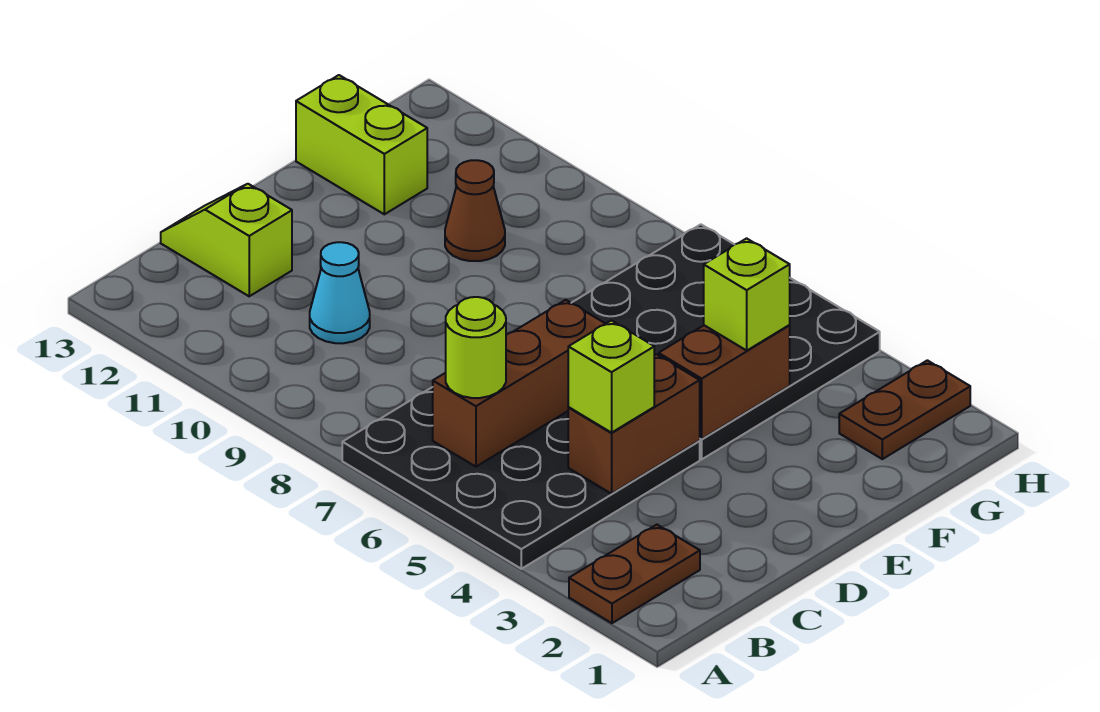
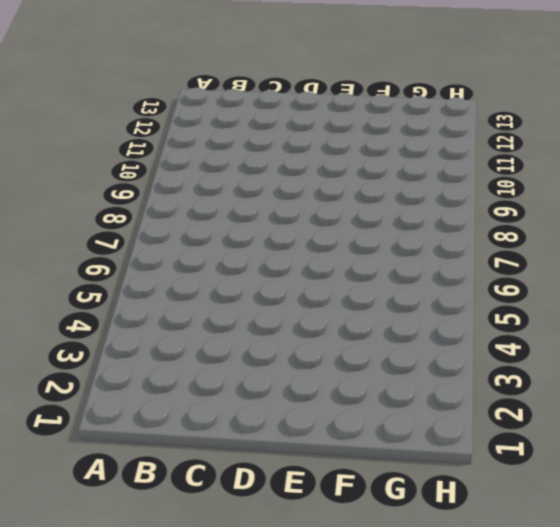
none -> brown 1x2 plate [569,525,700,623]
none -> black 4x4 plate [342,387,700,569]
none -> cyan 1x1 cone [310,242,370,343]

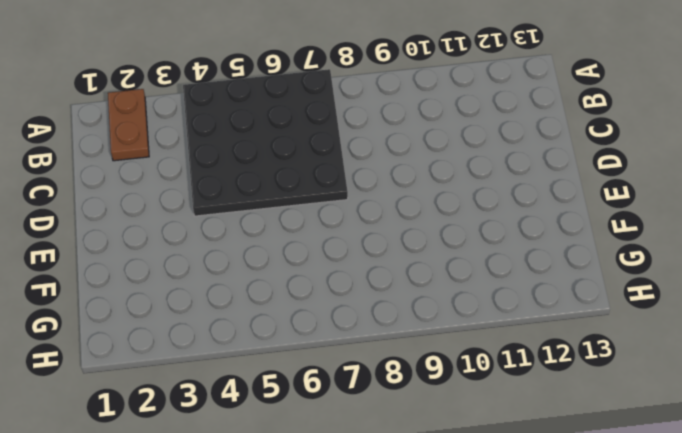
none -> cyan 1x1 cone [310,242,370,343]
none -> lime 1x2 slope [161,184,292,296]
none -> black 4x4 plate [572,224,880,459]

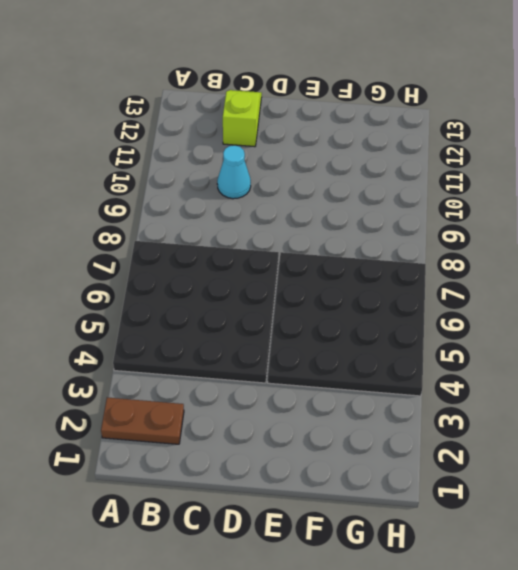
none -> brown 1x1 cone [445,160,505,261]
none -> lime 1x2 brick [296,75,427,214]
none -> brown 1x2 plate [839,360,970,459]

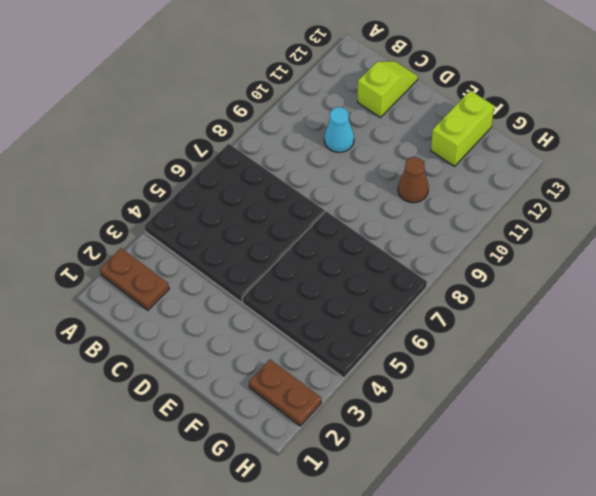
none -> brown 1x3 brick [433,300,605,467]
none -> brown 1x2 brick [568,354,700,494]
none -> brown 1x2 brick [659,325,790,439]

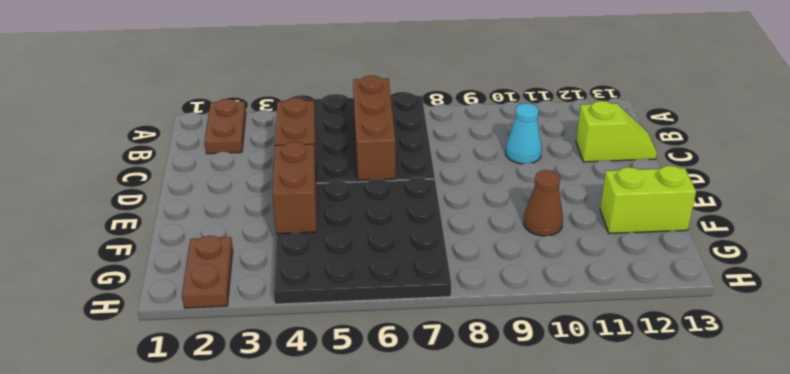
none -> lime 1x1 round brick [446,297,506,398]
none -> lime 1x1 brick [568,320,654,433]
none -> lime 1x1 brick [704,238,790,350]

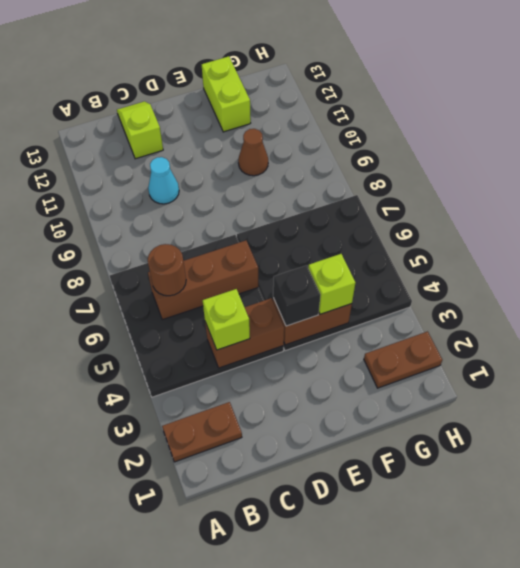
brown 1x1 round brick [148,244,186,296] -> lime 1x1 round brick [446,297,506,398]
black 1x1 brick [273,265,321,326] -> none

